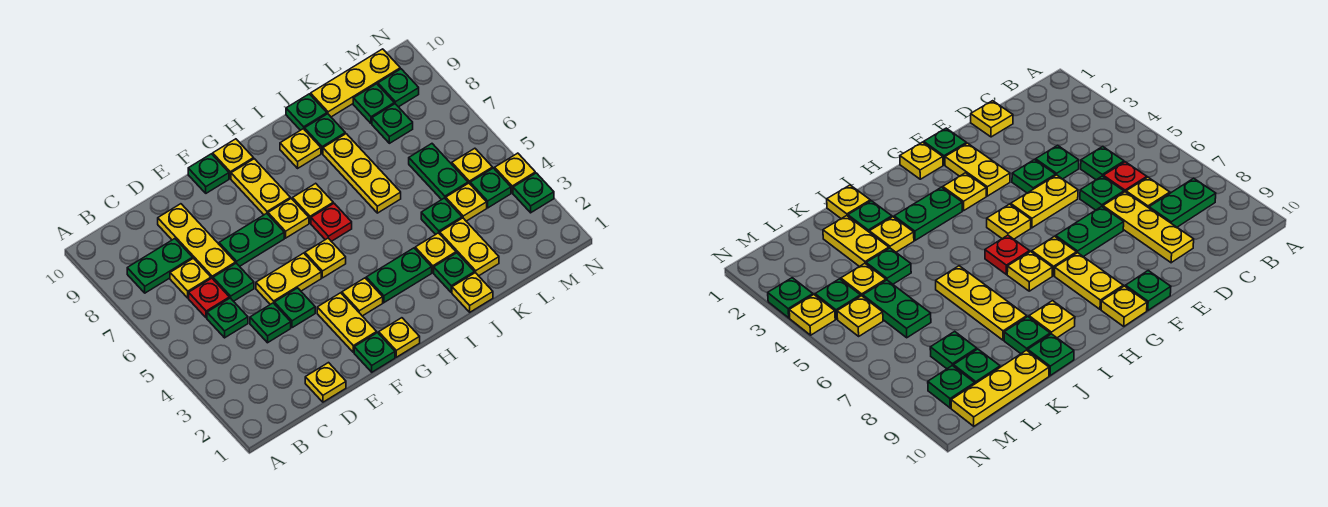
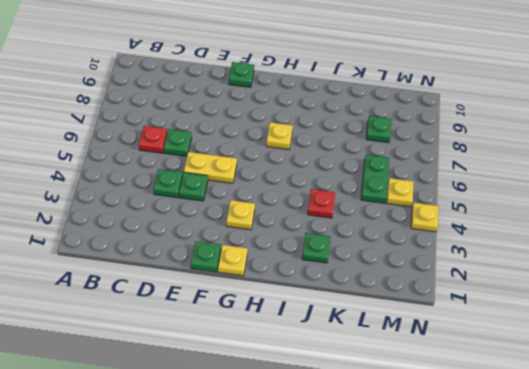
red 1x1 plate [308,189,335,218] -> red 1x1 plate moved to [311,203,352,241]
none -> green 1x2 plate [127,239,193,293]
none -> green 1x1 plate [207,298,248,338]
none -> yellow 1x1 plate [170,258,211,298]
none -> yellow 1x1 plate [305,363,346,402]

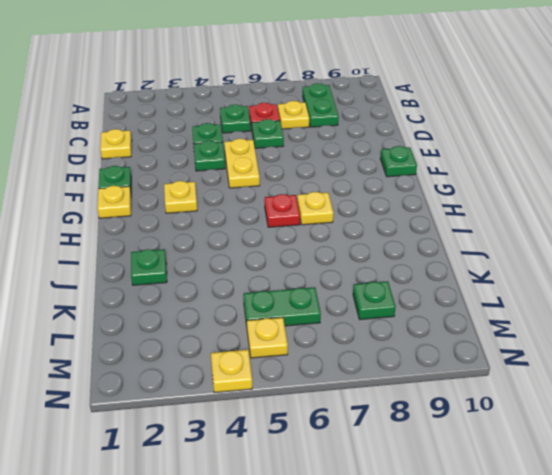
none -> yellow 1x3 plate [158,204,235,279]
none -> green 1x2 plate [219,213,284,266]
none -> yellow 1x2 plate [317,293,377,352]
none -> yellow 1x1 plate [305,238,346,278]

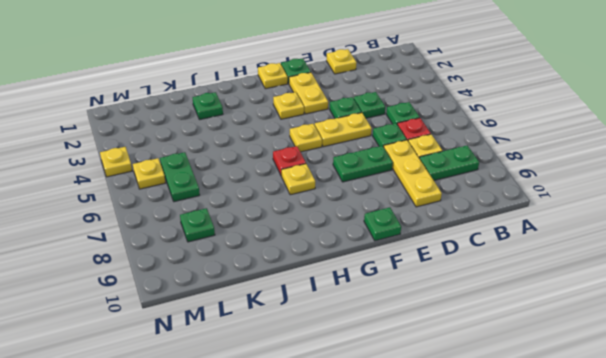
none -> yellow 1x1 plate [268,199,309,238]
none -> yellow 1x2 plate [231,159,290,215]
none -> yellow 1x1 plate [213,139,254,178]
none -> green 1x2 plate [366,248,432,303]

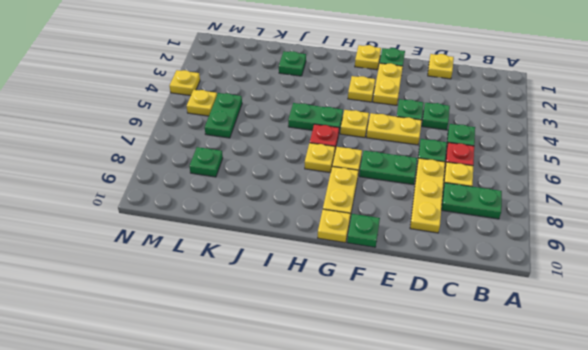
green 1x2 plate [288,103,343,131] -> green 1x2 plate moved to [366,248,432,303]
none -> yellow 1x1 plate [280,129,321,168]
none -> yellow 1x1 plate [452,273,493,312]
none -> yellow 1x1 plate [415,233,456,273]
none -> yellow 1x3 plate [323,134,401,213]

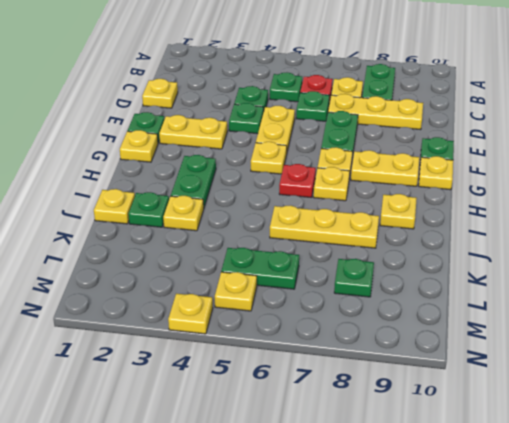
none -> yellow 1x1 plate [342,278,383,316]
none -> green 1x1 plate [305,114,345,153]
none -> green 1x1 plate [286,94,327,130]
none -> yellow 1x2 plate [440,218,499,276]

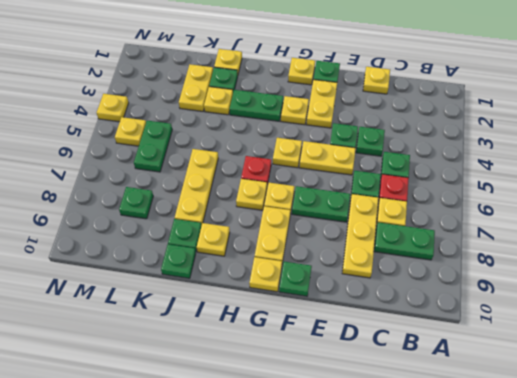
none -> green 1x1 plate [421,198,462,235]
none -> yellow 1x3 plate [311,49,400,117]
none -> yellow 1x1 plate [446,183,487,221]
none -> green 1x1 plate [353,84,394,123]

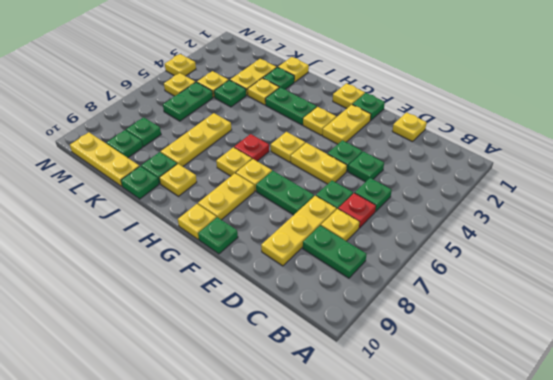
none -> green 1x1 plate [470,168,511,208]
none -> green 1x1 plate [378,69,419,107]
none -> green 1x1 plate [513,173,554,213]

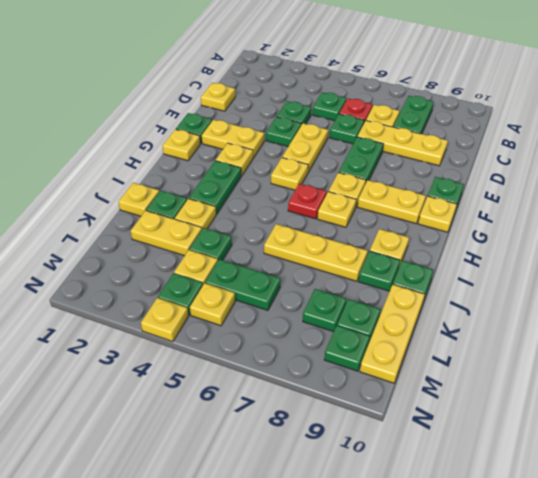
none -> green 1x1 plate [513,173,554,213]

